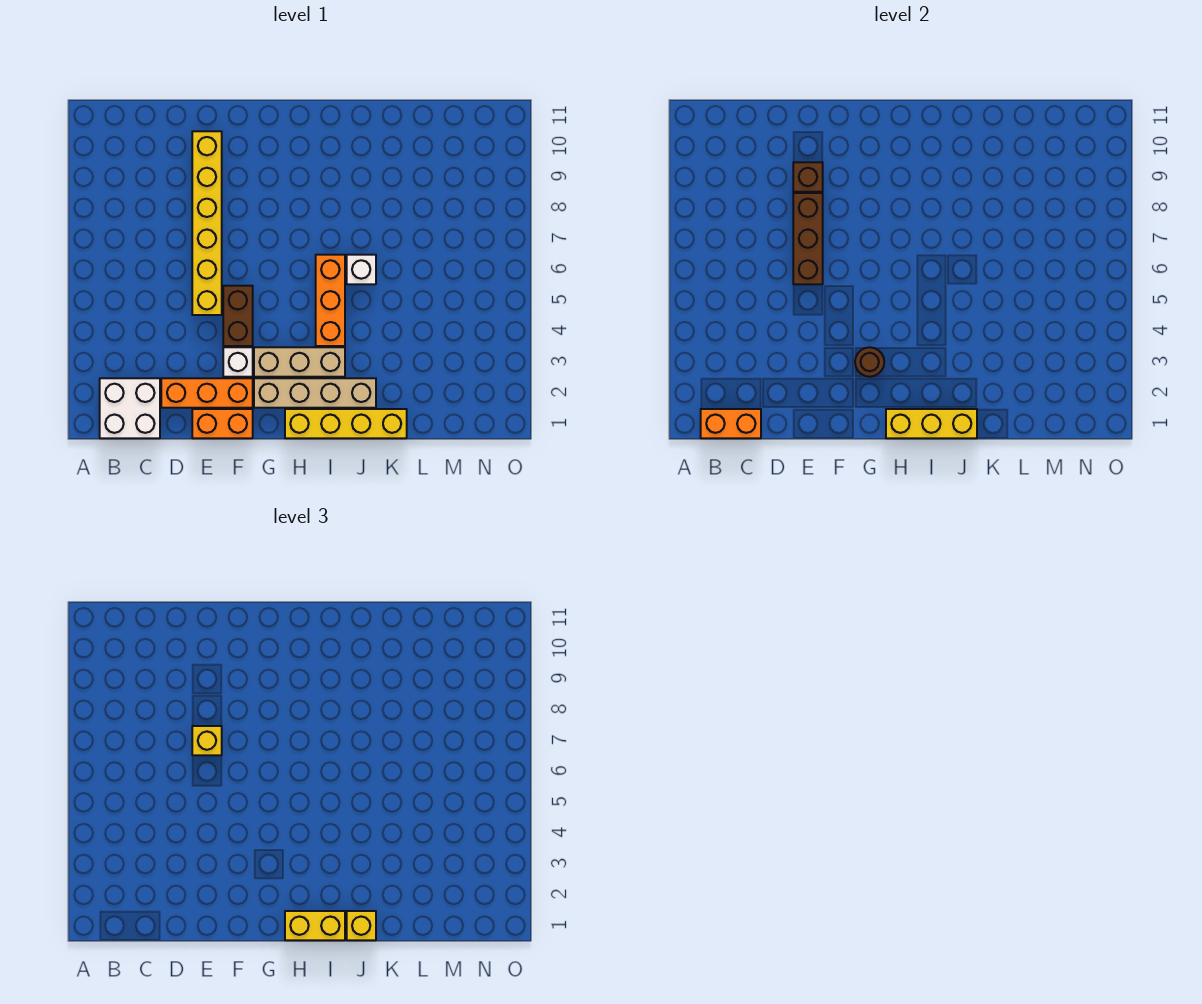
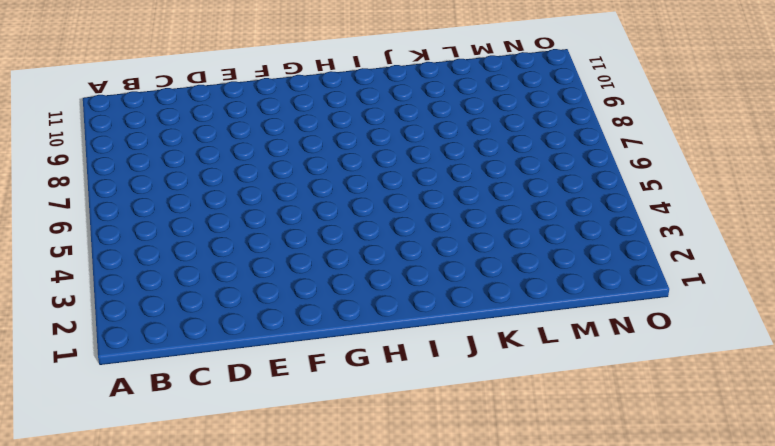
none -> white 2x2 brick [100,378,160,438]
none -> orange 1x3 brick [161,378,253,408]
none -> orange 1x2 brick [192,409,253,438]

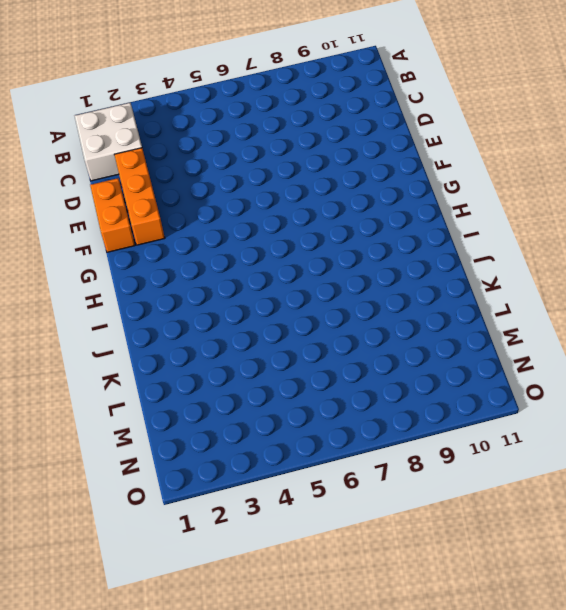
none -> yellow 1x6 brick [192,131,222,315]
none -> white 1x1 brick [223,347,253,377]
none -> brown 1x2 brick [223,286,253,346]

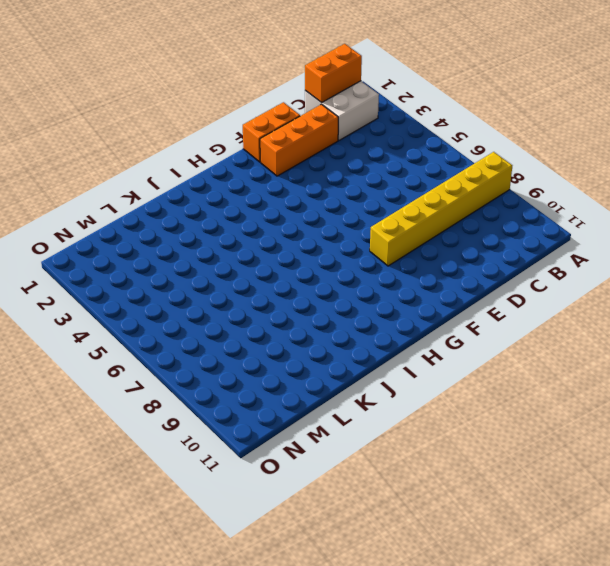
yellow 1x6 brick [370,152,512,266] -> yellow 1x6 brick turned to [192,131,222,315]
none -> white 1x1 brick [223,347,253,377]
none -> brown 1x2 brick [223,286,253,346]
none -> tan 1x4 brick [254,378,376,408]

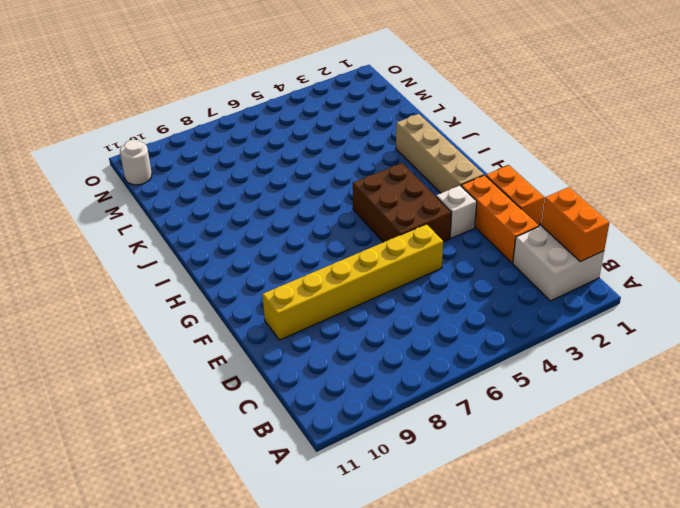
brown 2x3 brick [353,163,451,242] -> brown 1x2 brick [223,286,253,346]
white 1x1 round brick [120,140,152,185] -> none
none -> tan 1x3 brick [254,347,345,377]
none -> yellow 1x4 brick [285,409,407,438]
none -> orange 1x3 brick [316,255,345,346]

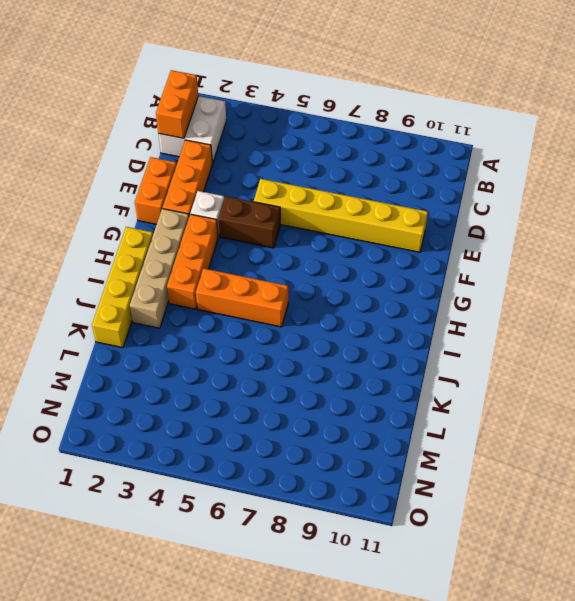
orange 1x3 brick [167,214,218,309] -> tan 1x3 brick [254,347,345,377]
none -> white 1x1 brick [347,255,376,284]
none -> brown 1x3 brick [793,193,823,284]
none -> brown 1x1 brick [793,162,823,192]

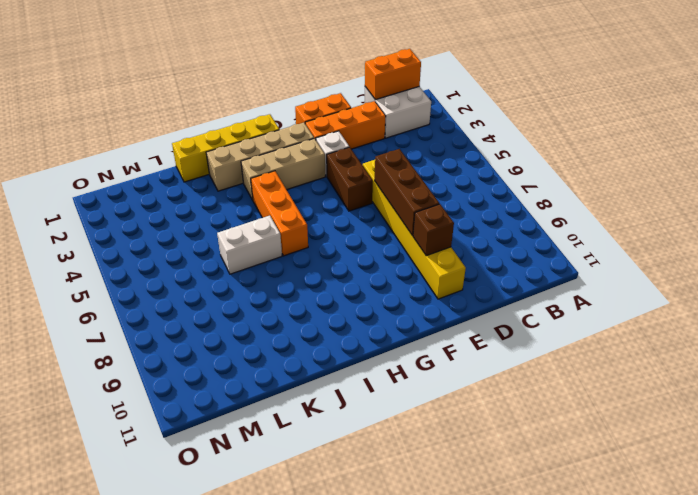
white 1x2 brick [217,216,282,274] -> white 1x1 brick [347,255,376,284]
none -> brown 1x1 round brick [855,347,884,377]
none -> yellow 1x3 brick [886,409,977,438]
none -> yellow 1x1 brick [192,726,222,755]

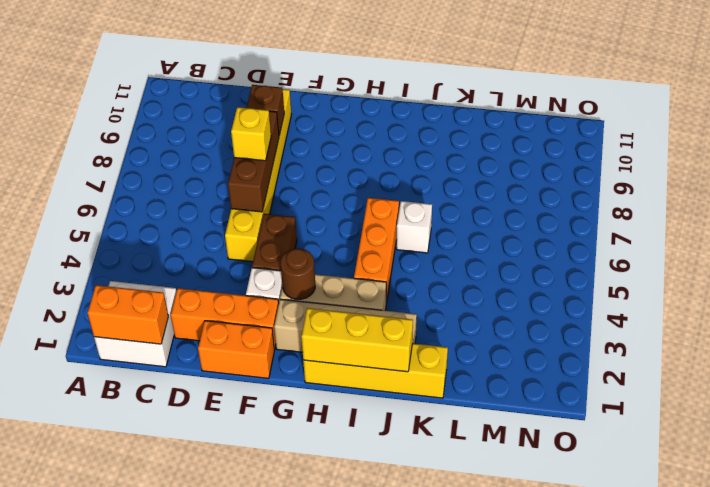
none -> yellow 1x2 brick [285,911,345,940]
none -> yellow 1x1 brick [347,911,376,940]

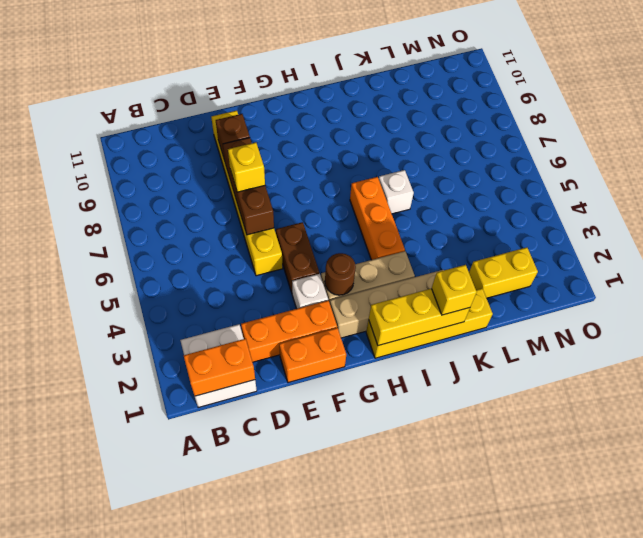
yellow 1x2 brick [469,247,538,298] -> yellow 1x2 brick moved to [285,911,345,940]

